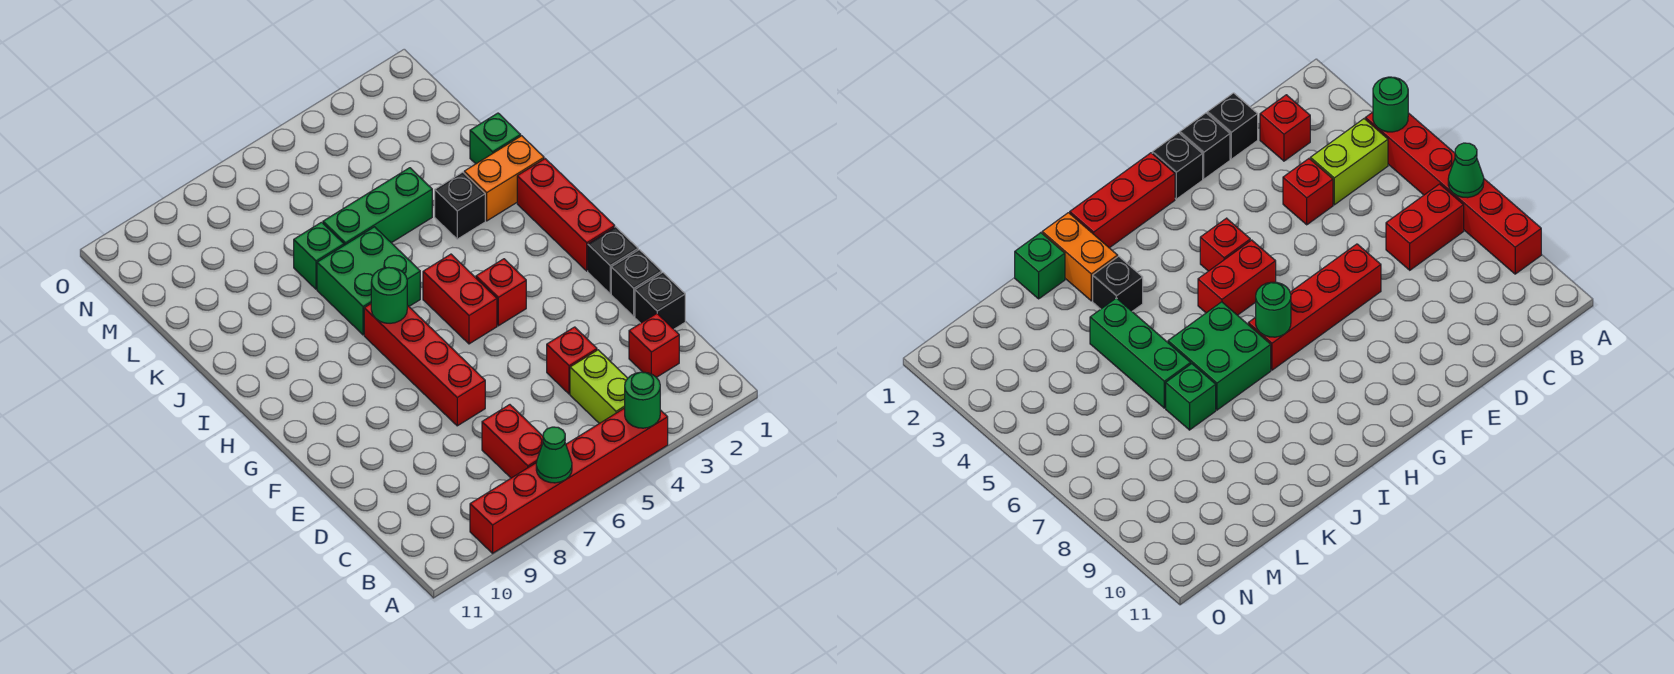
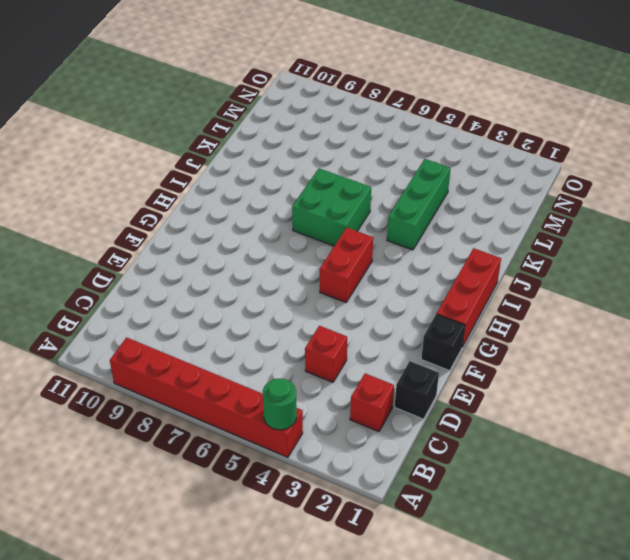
green 1x3 brick [387,159,451,250] -> green 1x3 brick turned to [323,168,432,245]
none -> lime 1x2 brick [570,350,627,424]
none -> red 1x2 brick [482,405,543,478]
none -> black 1x1 brick [611,250,662,316]

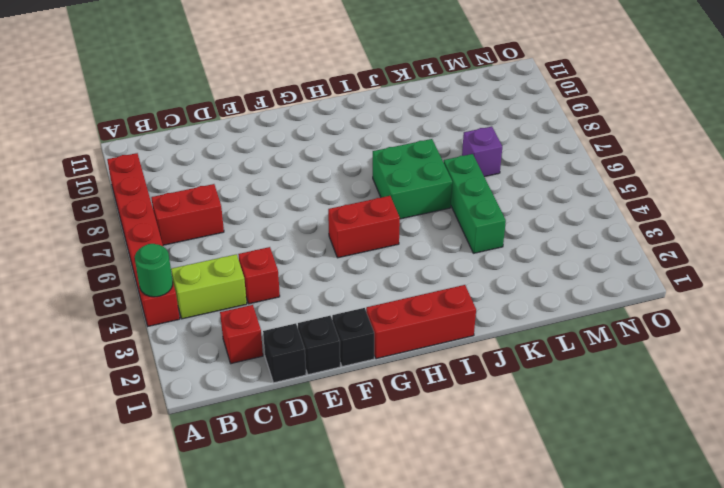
purple 1x1 brick [462,127,502,177] -> none
none -> red 1x4 brick [364,304,485,426]
none -> red 1x1 brick [476,259,526,326]
none -> orange 1x2 brick [464,136,544,221]

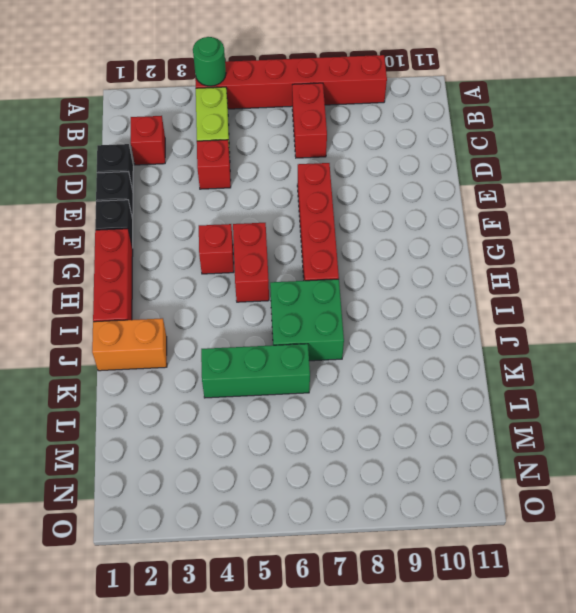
none -> black 1x1 brick [435,172,485,239]
none -> green 1x1 brick [470,113,521,164]
none -> green 1x1 brick [294,222,344,289]

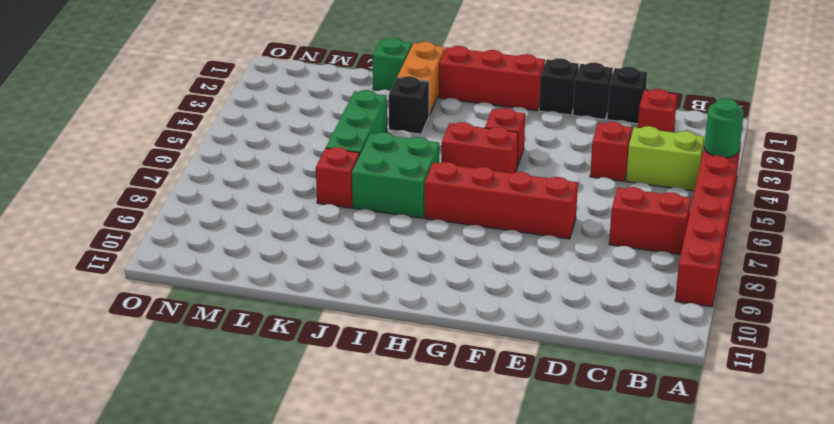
red 1x1 brick [316,147,359,208] -> green 1x1 brick [294,222,344,289]
none -> green 1x1 cone [536,427,572,483]
none -> green 1x1 round brick [371,268,407,323]

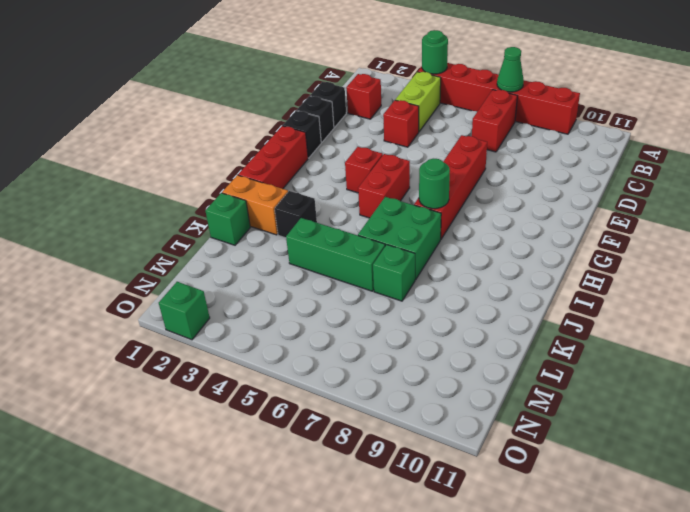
green 1x1 brick [159,282,210,340] -> none

